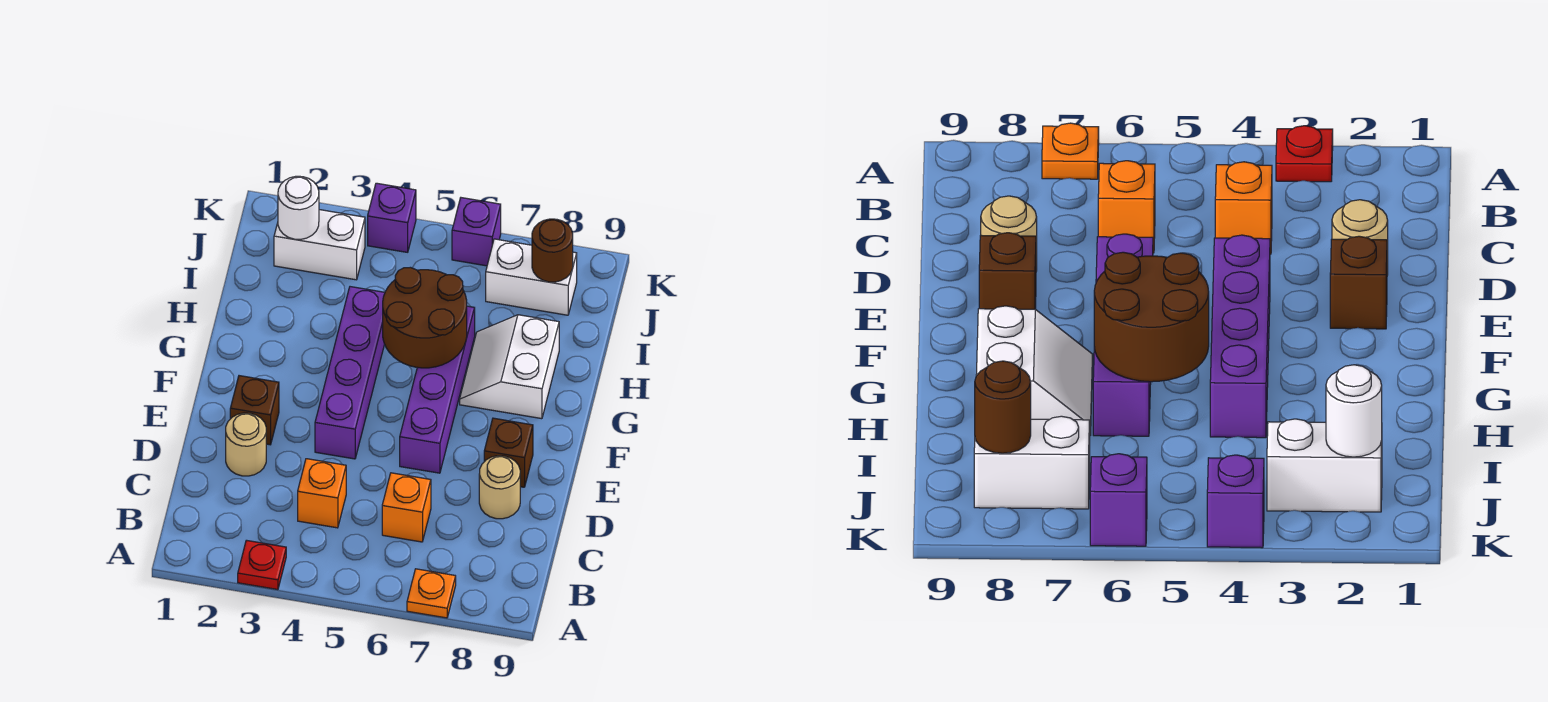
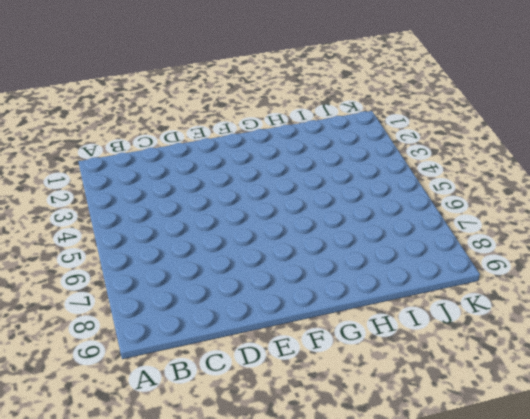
none -> red 1x1 plate [238,540,286,590]
none -> orange 1x1 plate [407,569,456,618]
none -> orange 1x1 brick [298,459,346,528]

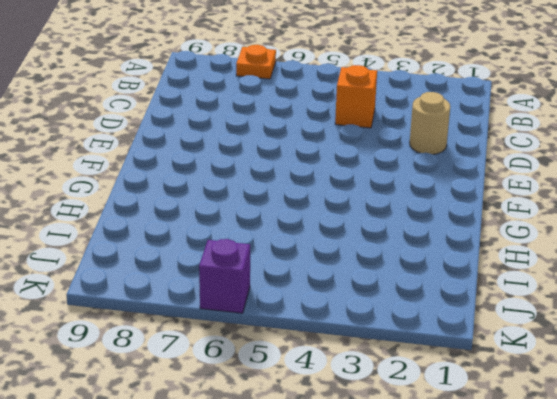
none -> red 1x1 plate [238,540,286,590]
none -> orange 1x1 brick [382,473,431,542]
none -> tan 1x1 round brick [479,456,520,519]

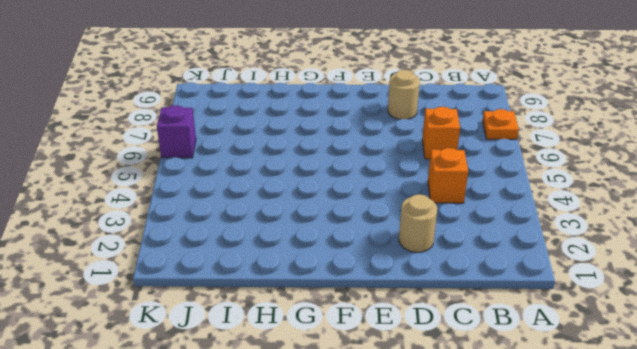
none -> red 1x1 plate [238,540,286,590]
none -> brown 1x1 brick [230,376,279,445]
none -> purple 1x4 brick [315,287,385,459]

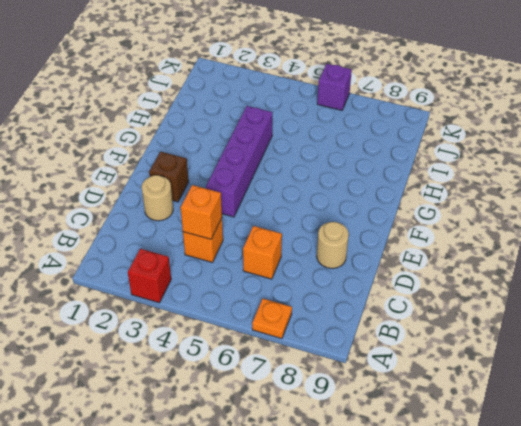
red 1x1 brick [128,249,171,303] -> red 1x1 plate [238,540,286,590]
orange 1x1 brick [181,185,222,239] -> none
none -> purple 1x4 brick [400,306,475,473]
none -> brown 1x1 brick [484,418,533,487]
none -> white 2x2 slope [460,315,559,419]

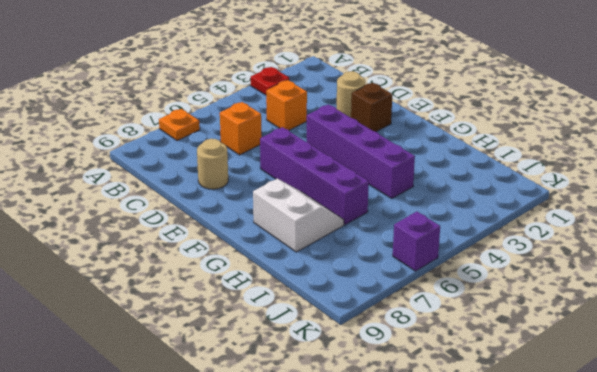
none -> brown 1x1 brick [484,418,533,487]
none -> white 1x2 brick [274,210,365,280]
none -> white 1x2 brick [486,239,577,315]

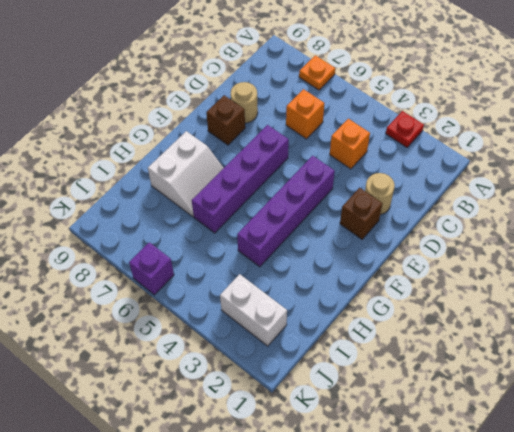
none -> white 1x2 brick [486,239,577,315]
none -> purple 1x1 brick [368,183,416,252]
none -> brown 2x2 round brick [383,267,467,368]

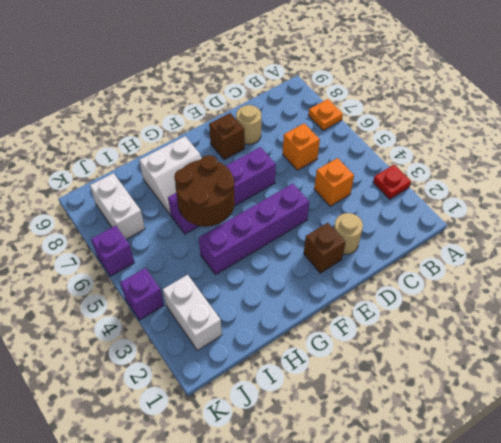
none -> white 1x1 round brick [278,176,319,239]
none -> brown 1x1 round brick [532,219,573,282]

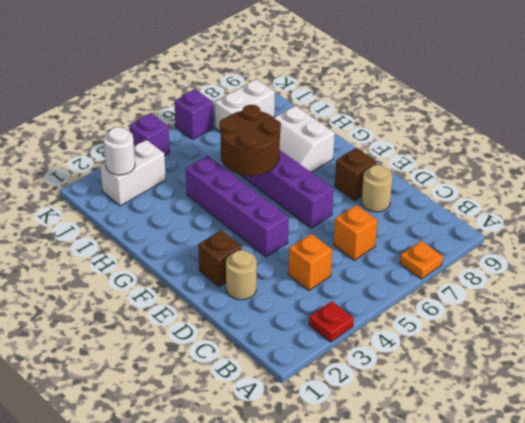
none -> brown 1x1 round brick [532,219,573,282]

